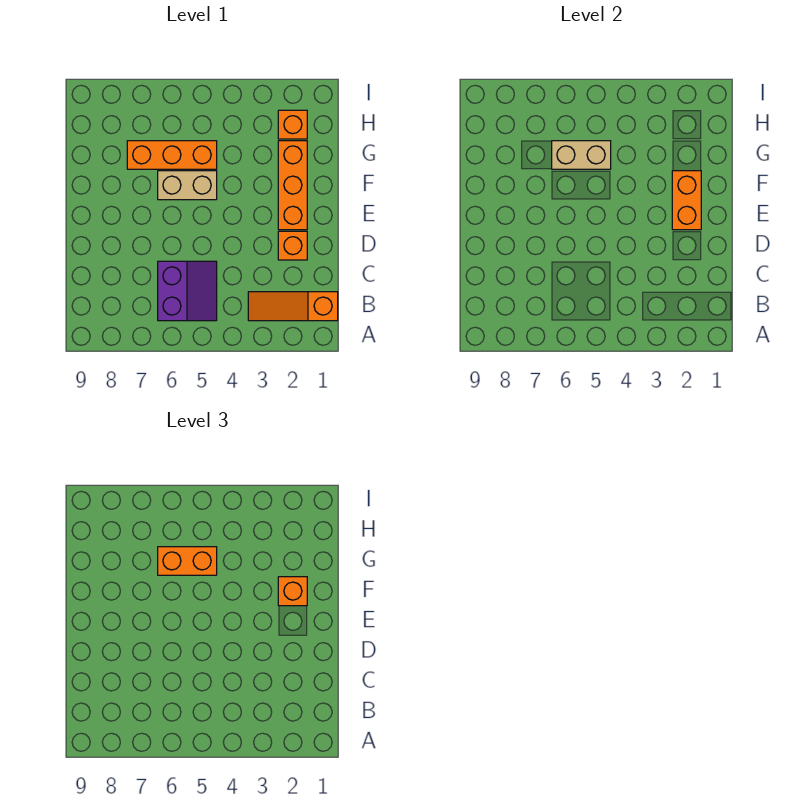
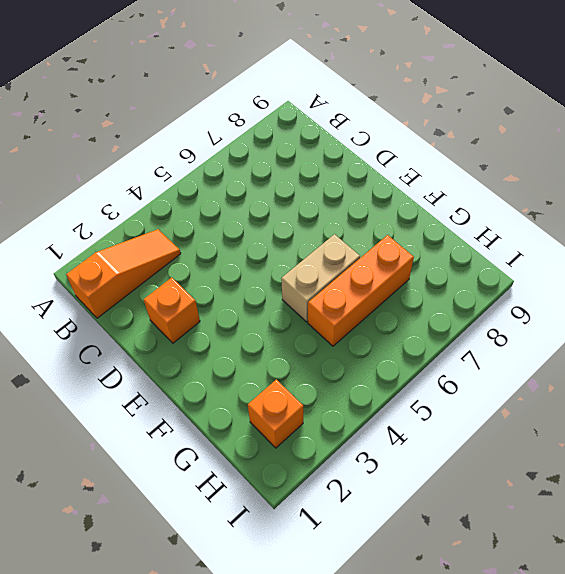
none -> purple 2x2 slope [158,261,217,321]
none -> orange 1x3 brick [278,141,307,230]

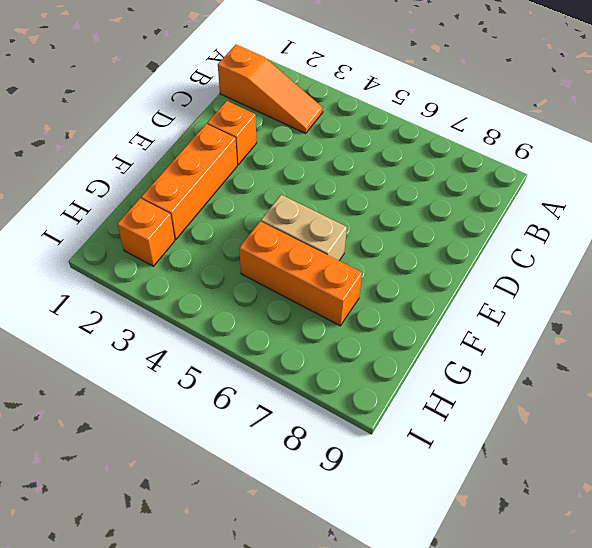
none -> purple 2x2 slope [158,261,217,321]
none -> orange 1x2 brick [672,171,701,230]

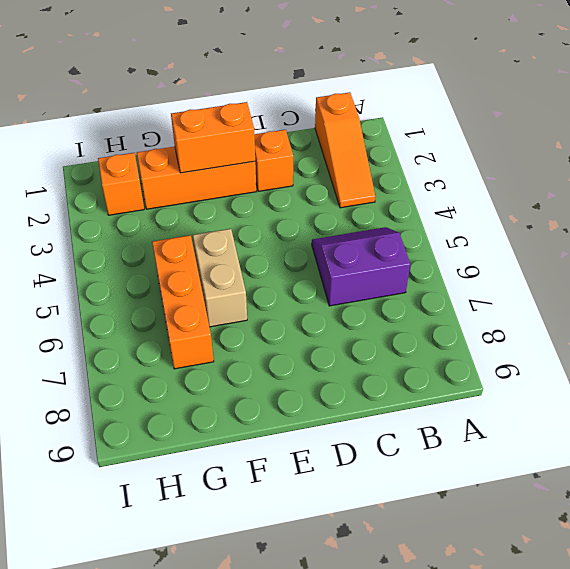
none -> tan 1x2 brick [552,141,611,169]
none -> orange 1x1 brick [278,577,307,606]

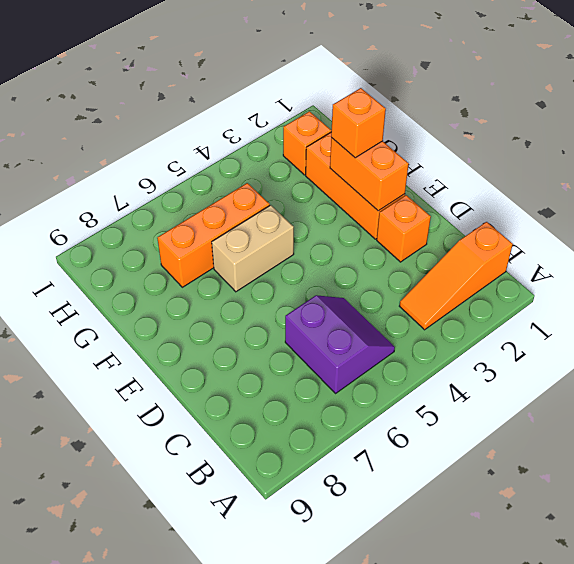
none -> tan 1x2 brick [552,141,611,169]
none -> orange 1x2 brick [158,547,217,575]

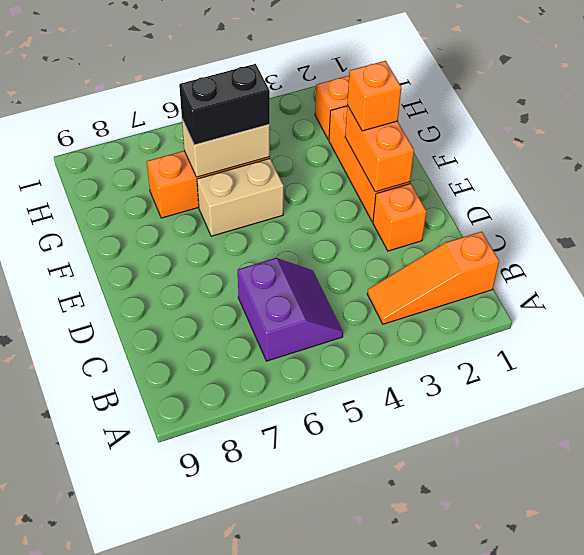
black 1x2 brick [179,64,270,145] -> orange 1x2 brick [158,547,217,575]

